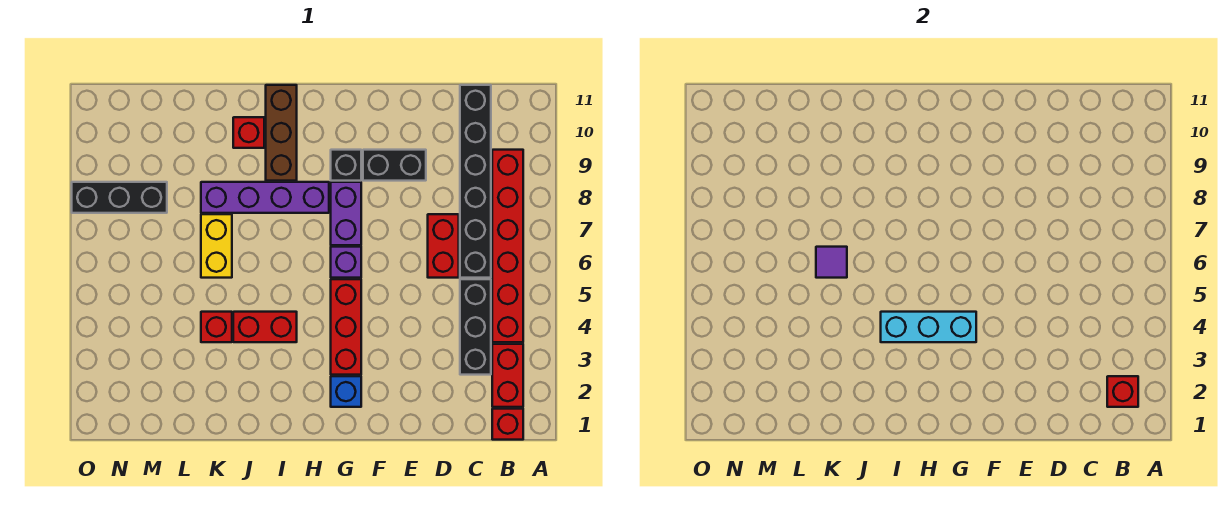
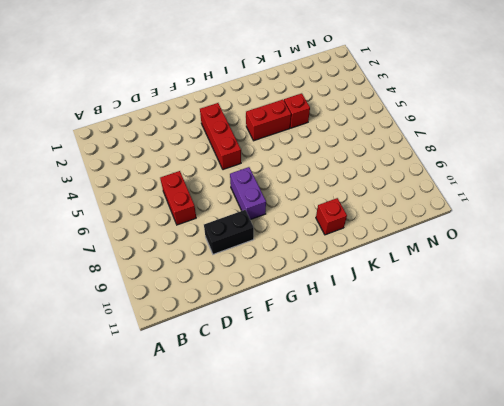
none -> red 1x1 brick [492,409,523,440]
none -> red 1x2 brick [492,344,523,407]
none -> red 1x6 brick [492,150,523,342]

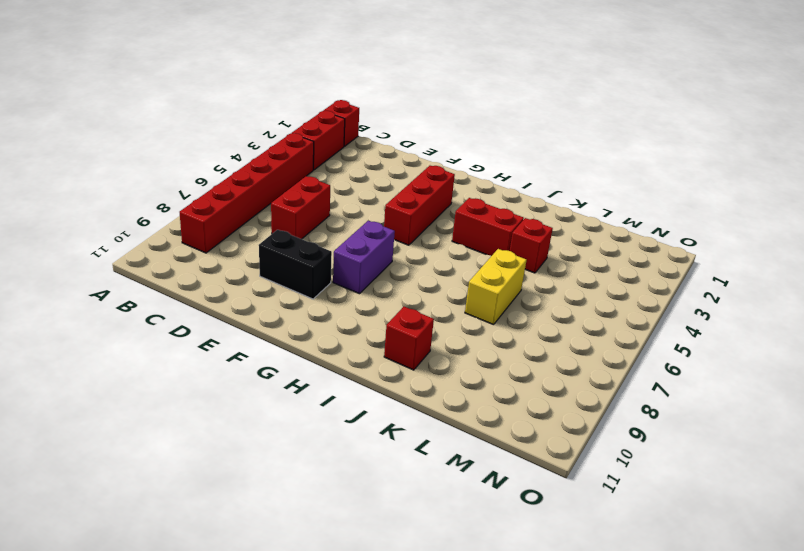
none -> black 1x3 brick [460,279,491,375]
none -> black 1x6 brick [460,85,491,278]
none -> blue 1x1 brick [331,376,361,407]

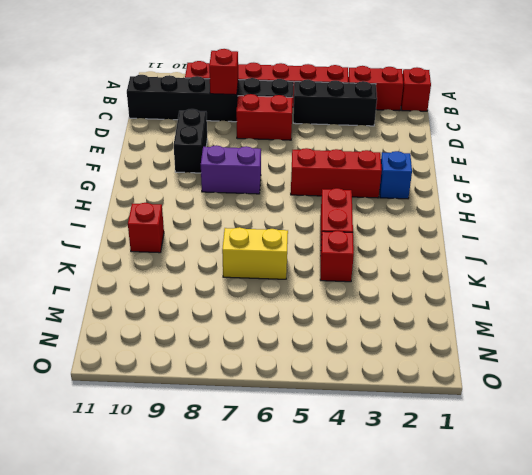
red 1x1 brick [209,49,238,95] -> red 1x1 brick moved to [1107,376,1138,407]
none -> purple 1x1 brick [331,247,361,278]
none -> black 1x1 brick [331,150,361,181]
none -> purple 1x4 brick [201,182,329,213]

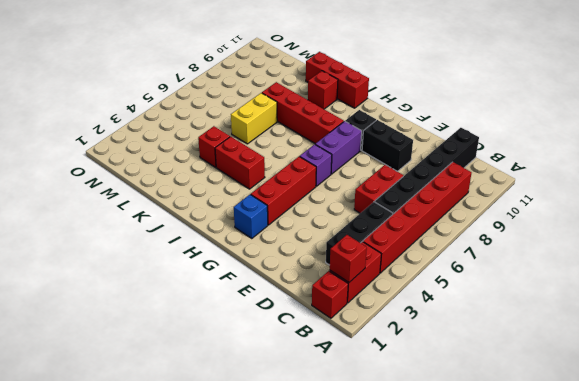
red 1x4 brick [262,82,344,144] -> purple 1x4 brick [201,182,329,213]
red 1x3 brick [306,52,369,108] -> brown 1x3 brick [266,85,297,181]
none -> black 1x3 brick [72,182,167,213]
none -> cyan 1x3 brick [881,312,976,342]
none -> purple 1x1 tile [816,247,847,278]

